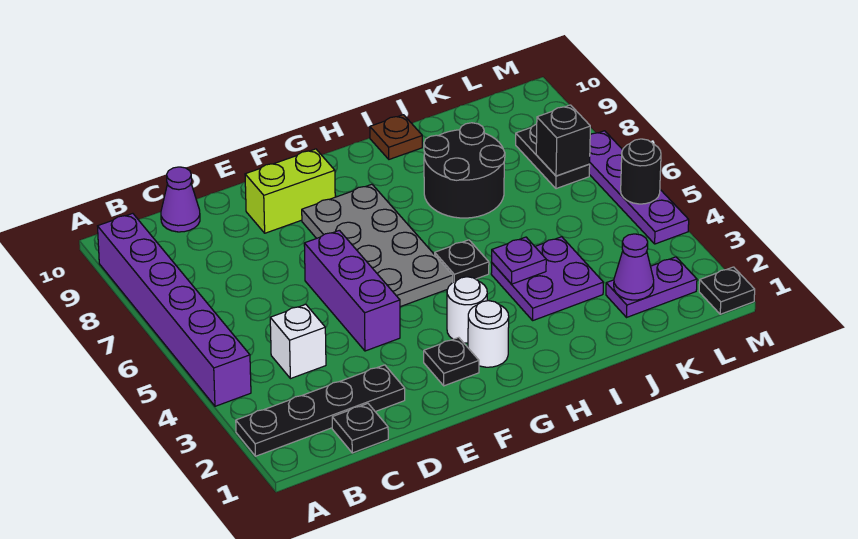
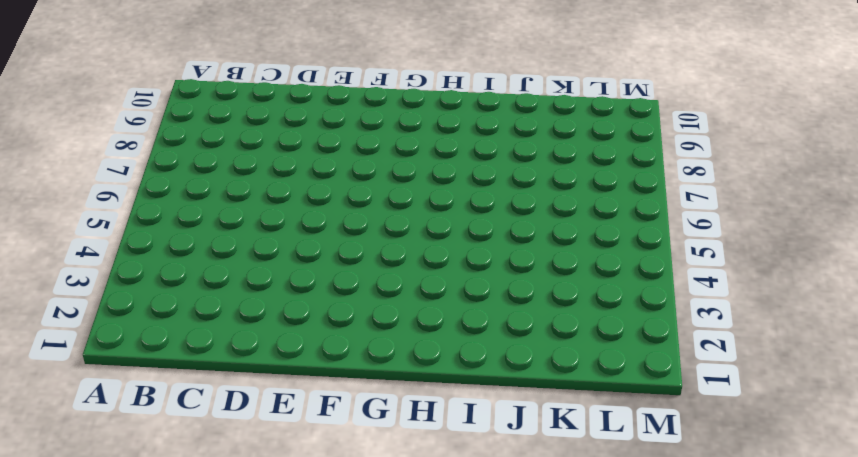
none -> black 1x4 plate [236,365,405,456]
none -> purple 1x6 brick [98,213,251,406]
none -> black 1x1 plate [332,404,388,453]

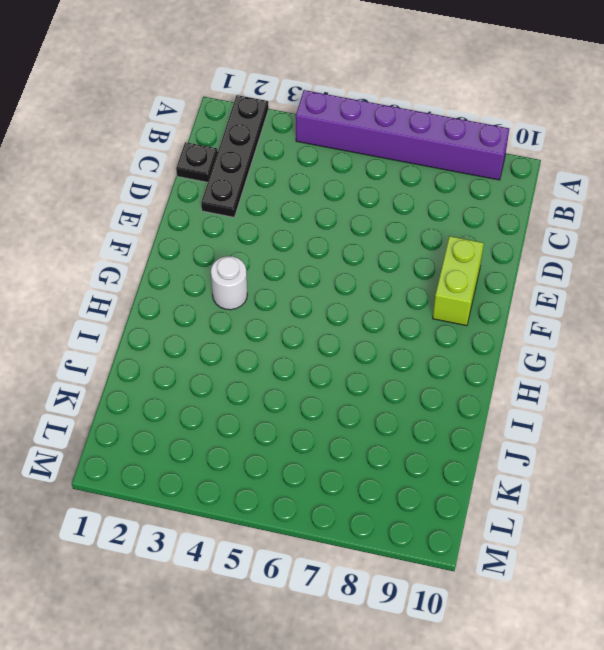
none -> white 1x1 brick [270,304,326,379]
none -> purple 1x1 cone [161,167,200,232]
none -> purple 1x3 brick [304,230,400,351]

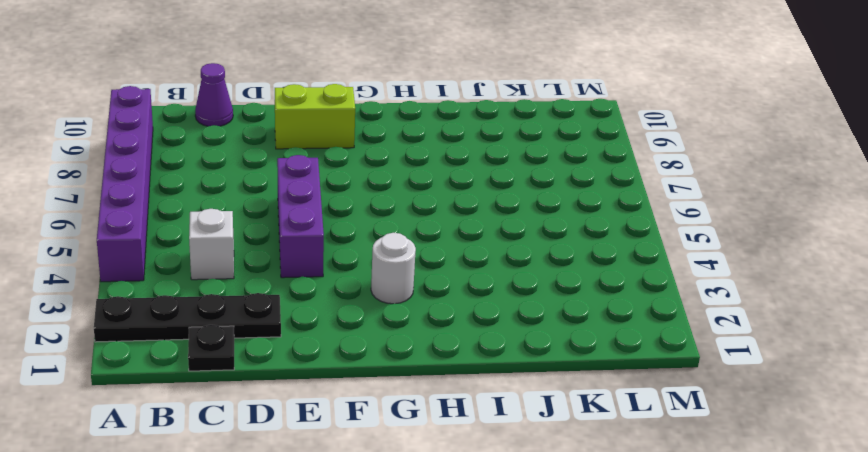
none -> black 1x1 plate [424,337,479,386]
none -> grey 2x4 plate [302,184,453,307]
none -> white 1x1 round brick [468,301,509,367]

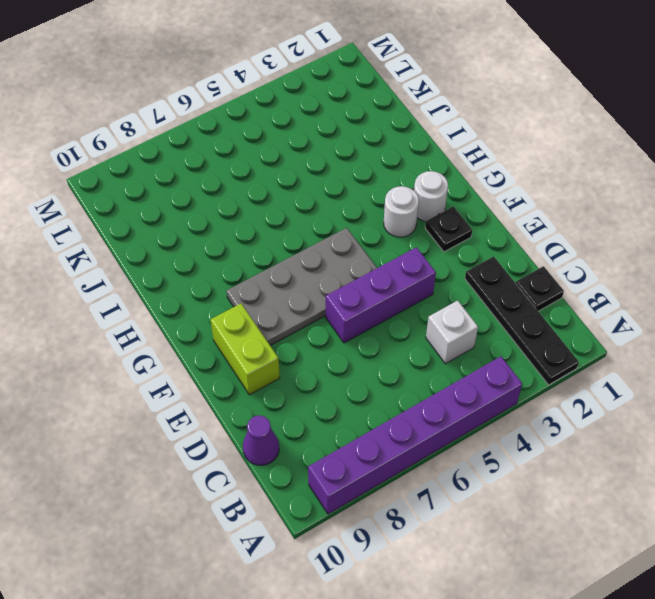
none -> black 1x1 plate [435,240,489,282]
none -> purple 2x2 plate [491,237,603,320]
none -> black 2x2 round brick [424,123,505,218]

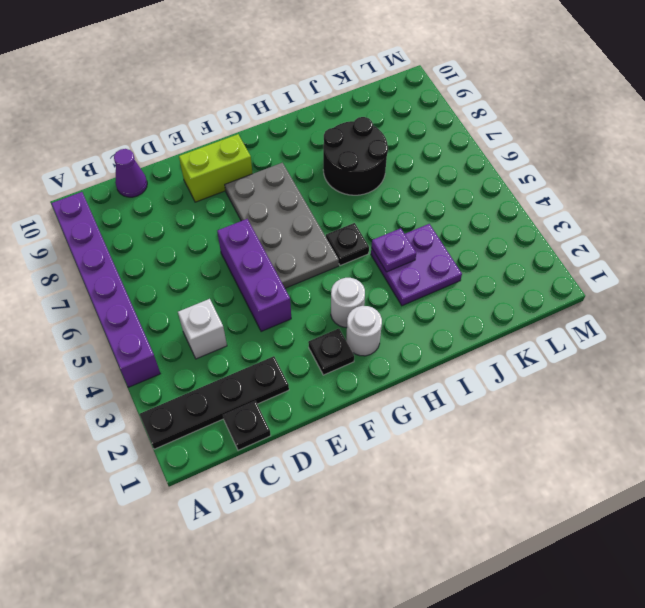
none -> brown 1x1 plate [370,115,422,159]
none -> purple 1x2 plate [606,257,697,318]
none -> black 1x2 plate [516,124,590,189]

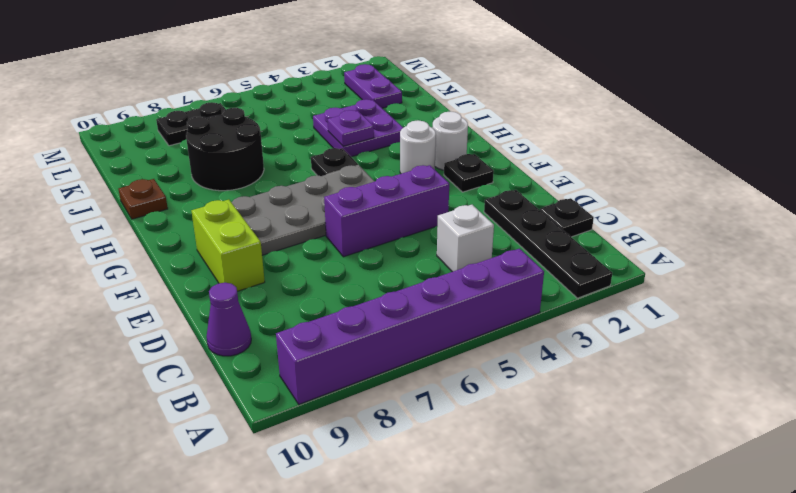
none -> black 1x1 plate [699,267,755,314]
none -> purple 1x4 plate [589,131,689,244]
none -> purple 1x1 cone [614,234,654,300]

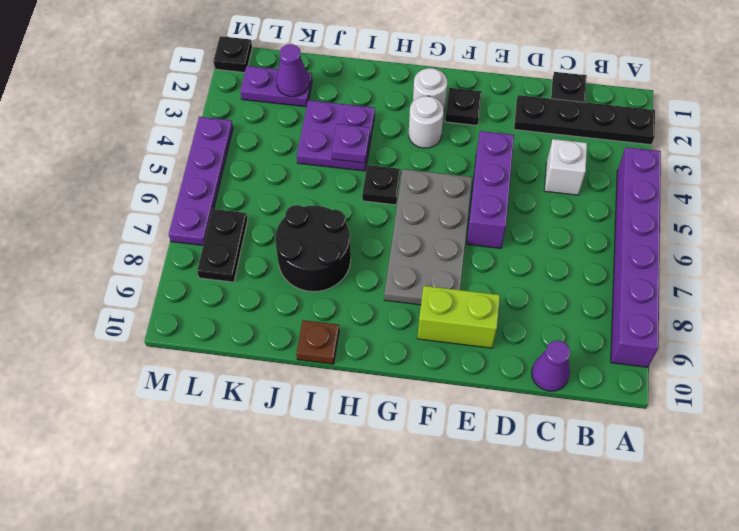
none -> black 1x1 brick [536,105,590,176]
none -> black 1x1 round brick [621,139,661,204]

